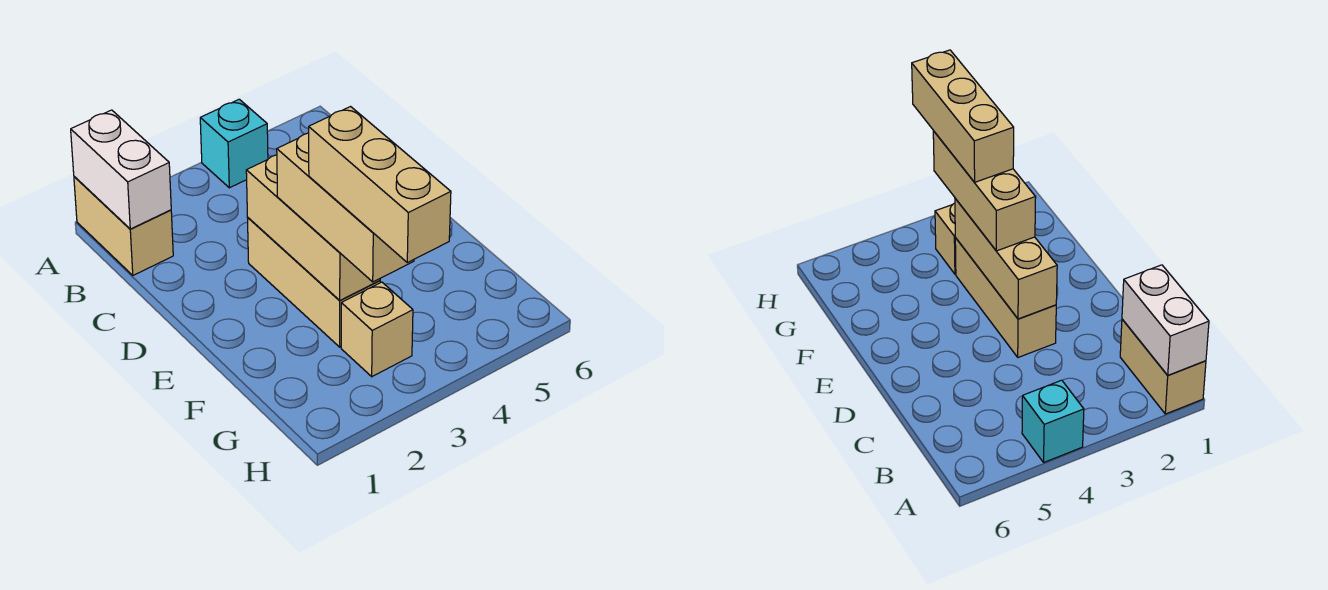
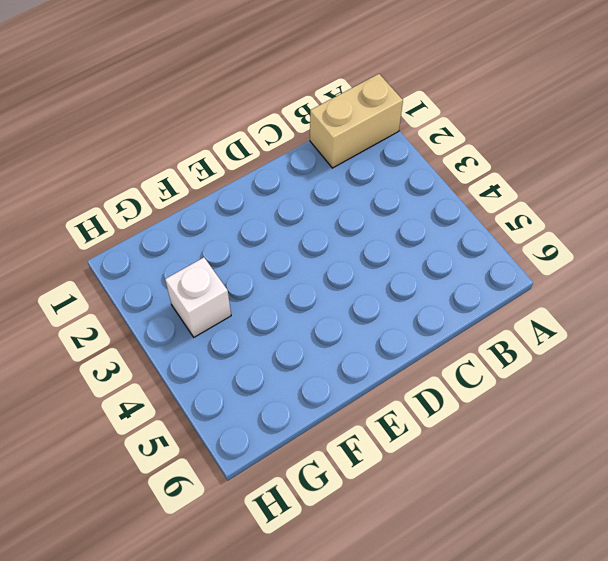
white 1x1 brick [165,257,231,337] -> tan 1x1 brick [341,282,413,377]
none -> cyan 1x1 brick [200,99,268,188]
none -> tan 1x3 brick [248,218,380,347]

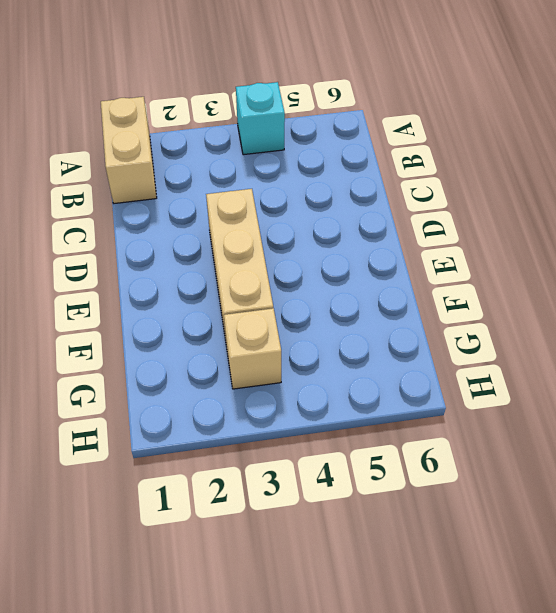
none -> white 1x2 brick [71,110,171,229]
none -> tan 1x3 brick [246,155,380,300]

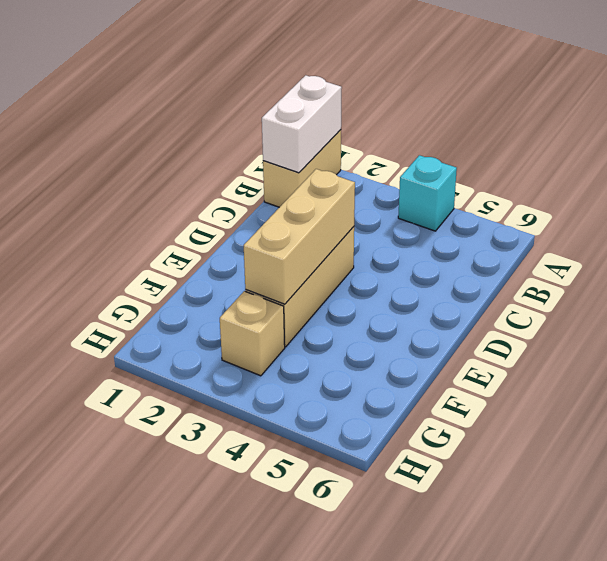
none -> tan 1x3 brick [277,133,414,282]
none -> tan 1x3 brick [309,107,451,263]

